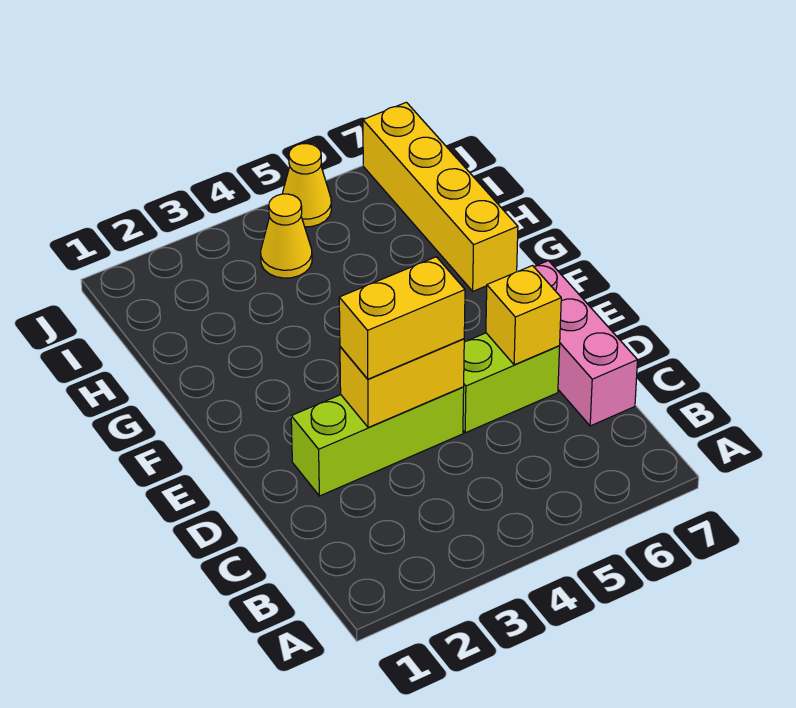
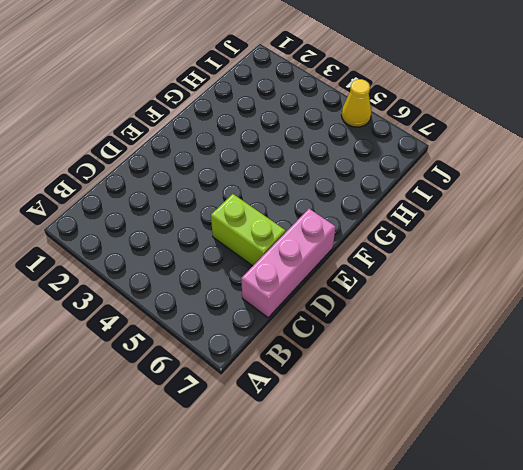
none -> lime 1x3 brick [291,387,464,496]
none -> yellow 1x4 brick [363,102,518,291]

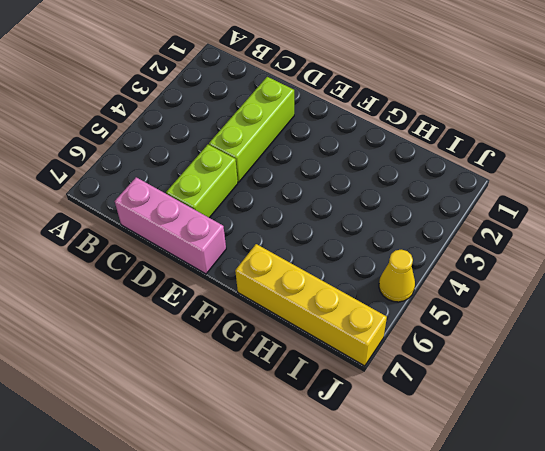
none -> yellow 1x1 cone [261,194,312,278]
none -> yellow 1x2 brick [340,339,464,428]

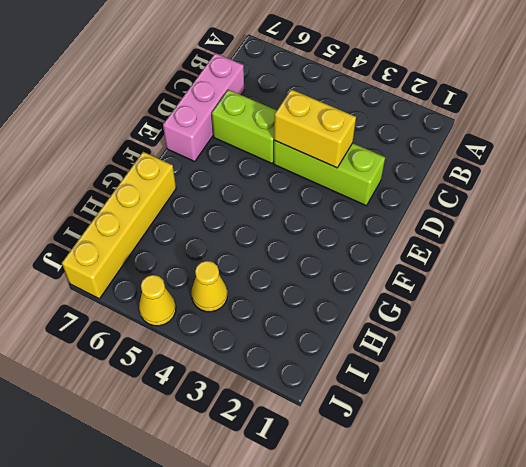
none -> yellow 1x1 brick [486,266,561,365]
none -> yellow 1x2 brick [339,257,465,379]

